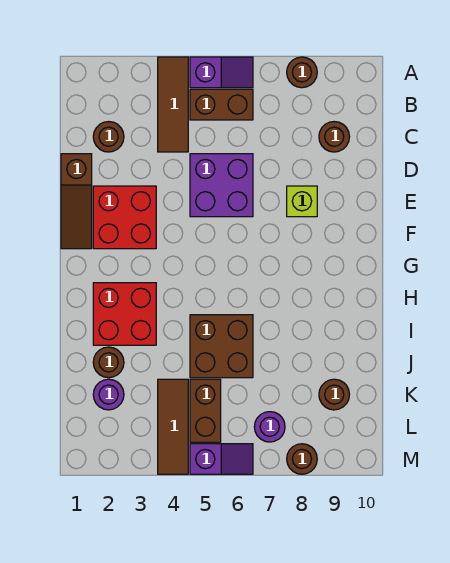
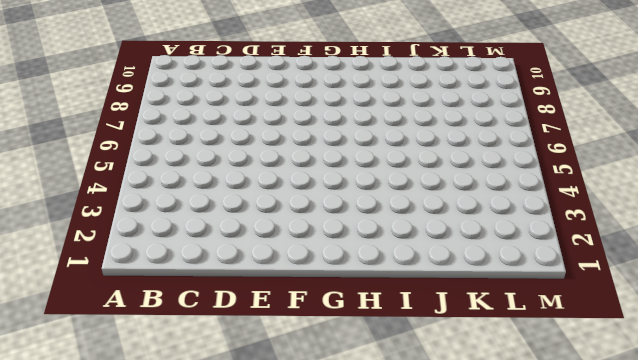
none -> brown 1x3 tile [158,57,188,152]
none -> purple 1x2 slope [190,57,253,88]
none -> brown 1x1 round brick [287,57,317,88]

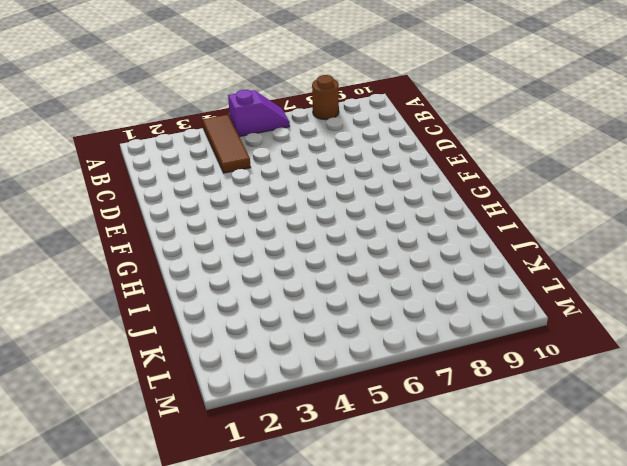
none -> brown 1x2 brick [190,89,253,120]
none -> brown 1x1 round brick [93,122,124,152]
none -> brown 1x1 round brick [319,122,349,152]

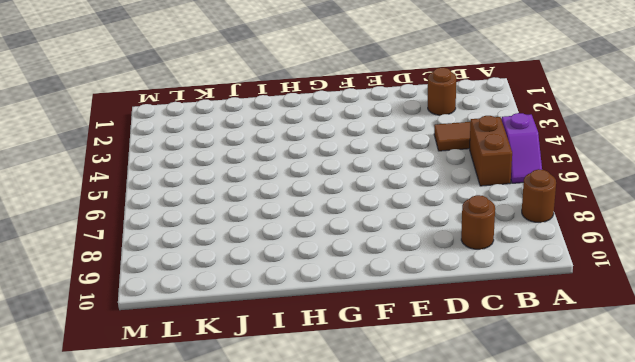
none -> brown 1x3 slope [61,154,92,249]
none -> purple 2x2 brick [190,154,253,217]
none -> red 2x2 brick [93,186,156,249]

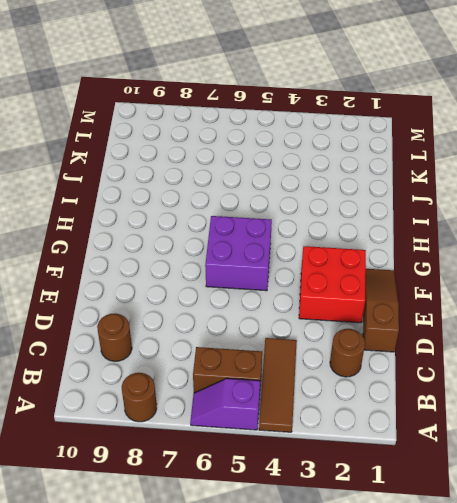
purple 2x2 brick [205,216,272,291] -> purple 2x2 brick moved to [190,154,253,217]
none -> lime 1x1 brick [287,186,317,217]
none -> red 2x2 brick [93,283,156,345]
none -> brown 2x2 brick [190,315,253,378]

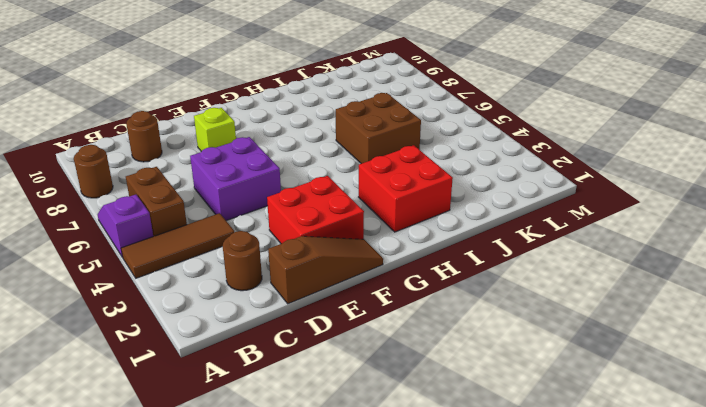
none -> brown 1x1 round brick [93,347,124,378]
none -> purple 1x1 round brick [93,379,124,410]
none -> brown 1x3 tile [158,379,188,474]

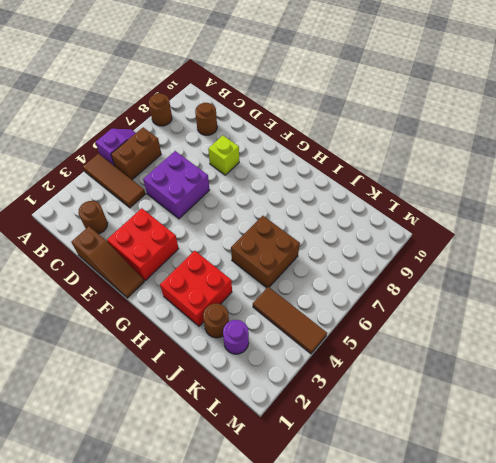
none -> brown 1x2 brick [190,379,221,442]
none -> brown 1x1 round brick [319,379,349,410]
none -> purple 1x1 round brick [254,412,285,442]

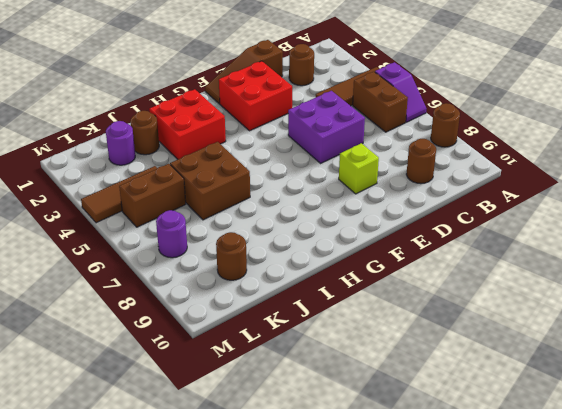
none -> purple 1x2 slope [190,444,253,474]
none -> brown 1x1 round brick [287,444,317,474]

